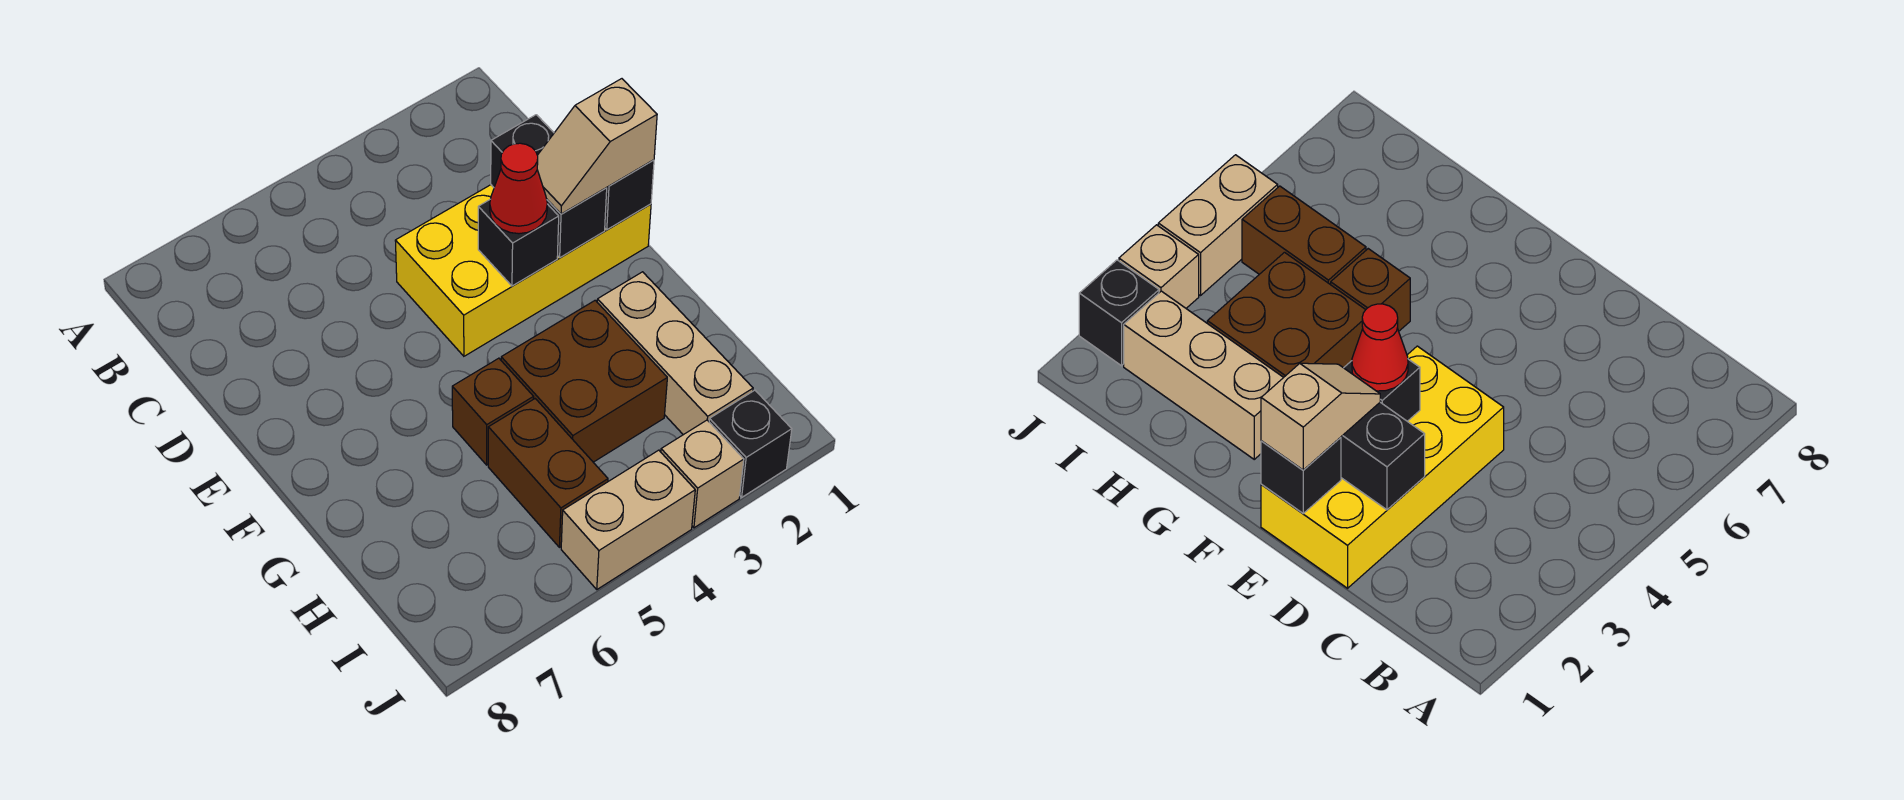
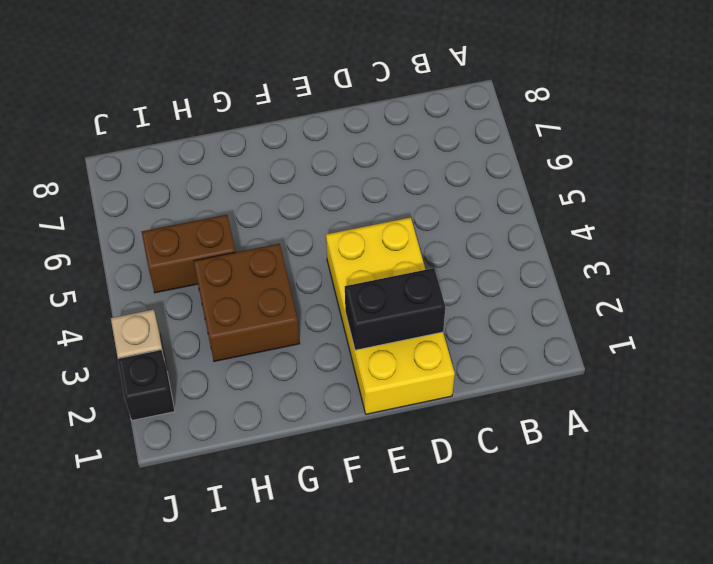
none -> tan 1x3 brick [597,272,753,435]
none -> brown 1x1 brick [452,358,534,465]
none -> tan 1x2 brick [561,450,695,589]

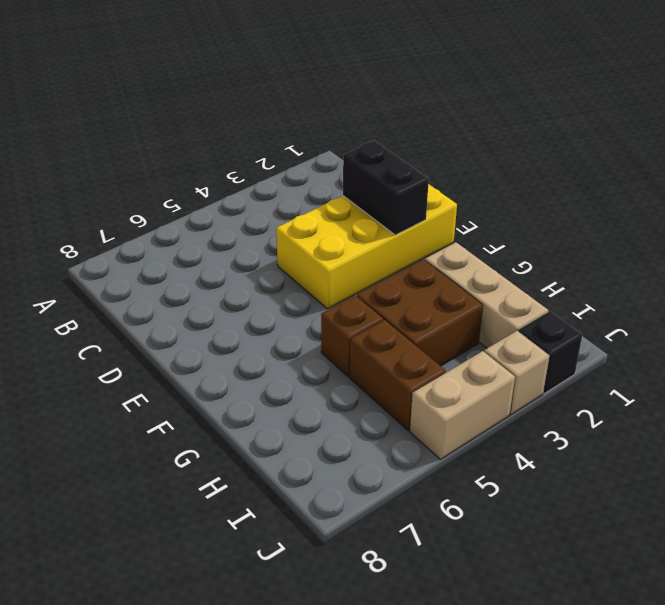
none -> black 1x1 brick [605,160,654,230]
none -> black 1x1 brick [478,200,559,286]
none -> tan 1x2 slope [537,79,657,214]

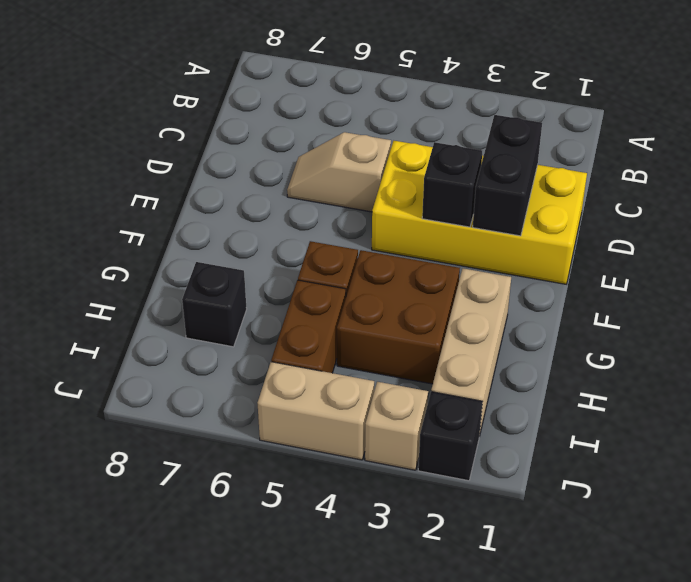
tan 1x2 slope [287,132,391,212] -> tan 1x2 slope moved to [537,79,657,214]
black 1x1 brick [182,262,247,347] -> black 1x1 brick moved to [605,160,654,230]
none -> red 1x1 cone [490,143,547,234]

